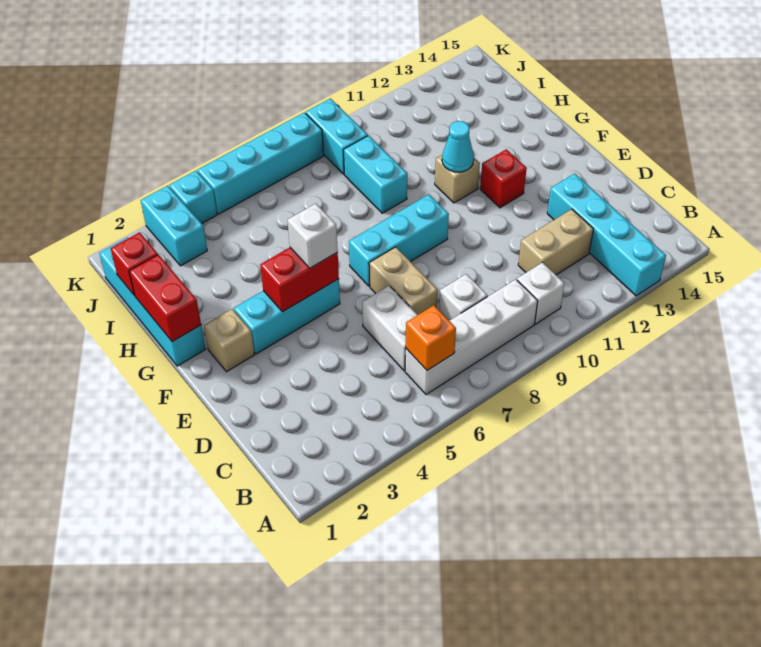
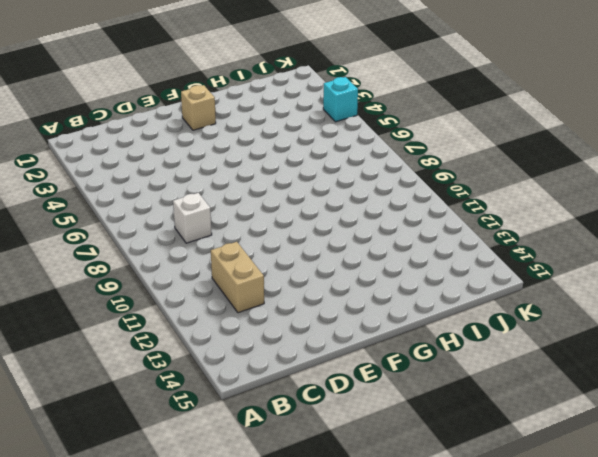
none -> cyan 1x4 brick [547,174,666,296]
none -> white 1x4 brick [405,279,538,395]
none -> white 1x1 brick [517,262,564,324]

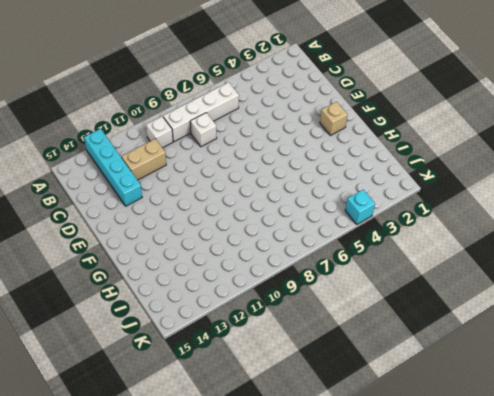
none -> white 1x2 brick [362,286,417,371]
none -> tan 1x2 brick [369,247,438,315]
none -> cyan 1x3 brick [234,279,340,354]

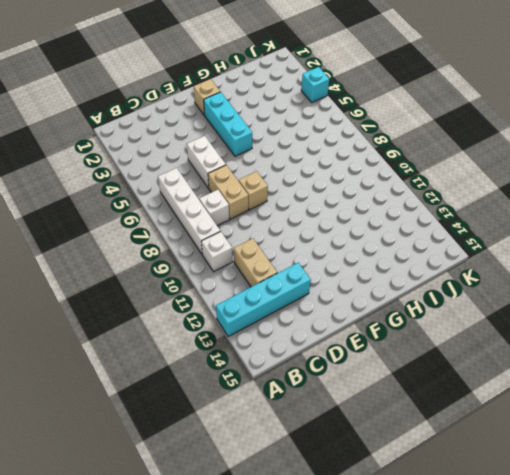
white 1x2 brick [187,136,226,188] -> white 1x2 brick turned to [362,286,417,371]
tan 1x2 brick [208,165,249,219] -> tan 1x2 brick turned to [369,247,438,315]
tan 1x1 brick [239,171,268,210] -> tan 1x1 brick moved to [435,155,480,203]
none -> cyan 1x3 brick [349,195,449,286]
none -> red 1x1 brick [480,149,527,208]
none -> cyan 1x4 brick [99,238,206,366]

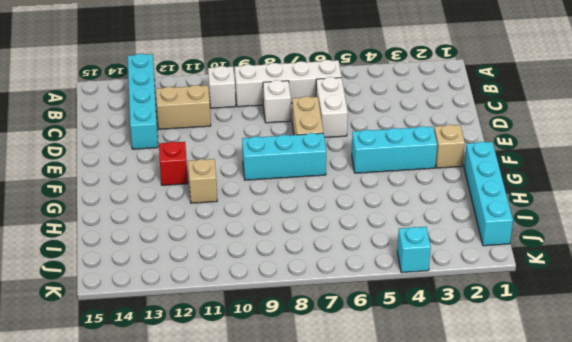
none -> cyan 1x2 brick [344,136,407,213]
none -> cyan 1x2 brick [141,186,207,266]
none -> cyan 1x2 brick [306,98,368,174]

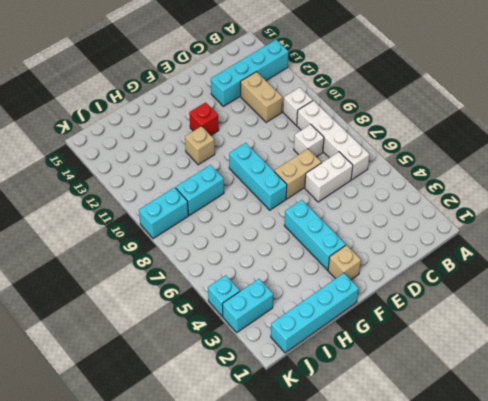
none -> cyan 1x4 brick [197,112,324,214]
none -> orange 1x1 brick [406,305,456,370]
none -> red 1x2 brick [260,248,339,312]

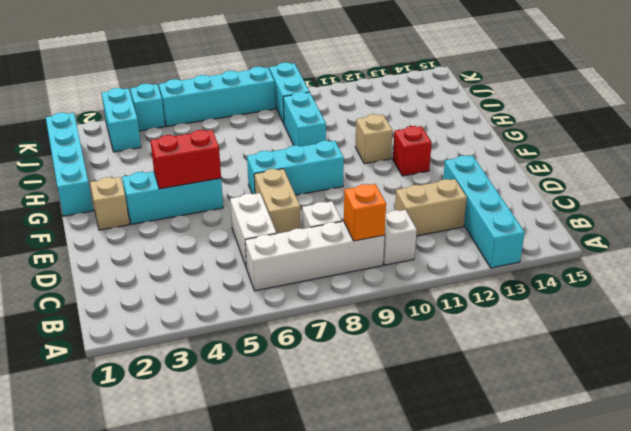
orange 1x1 brick [344,184,386,241] -> orange 1x1 brick moved to [406,305,456,370]
none -> red 1x2 brick [129,255,201,342]
none -> cyan 1x1 cone [442,121,474,172]
none -> red 1x1 brick [111,232,158,295]

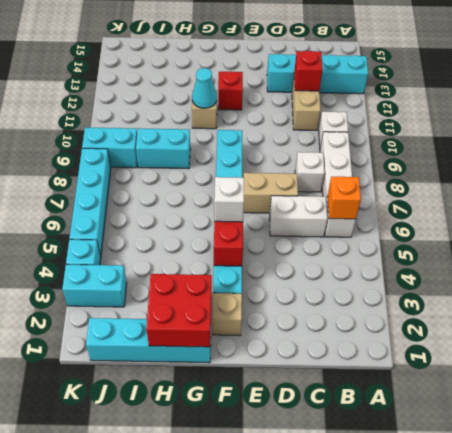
red 1x1 brick [294,51,323,91] -> red 1x1 brick moved to [111,232,158,295]
red 2x2 brick [146,274,212,347] -> red 1x2 brick [129,255,201,342]

